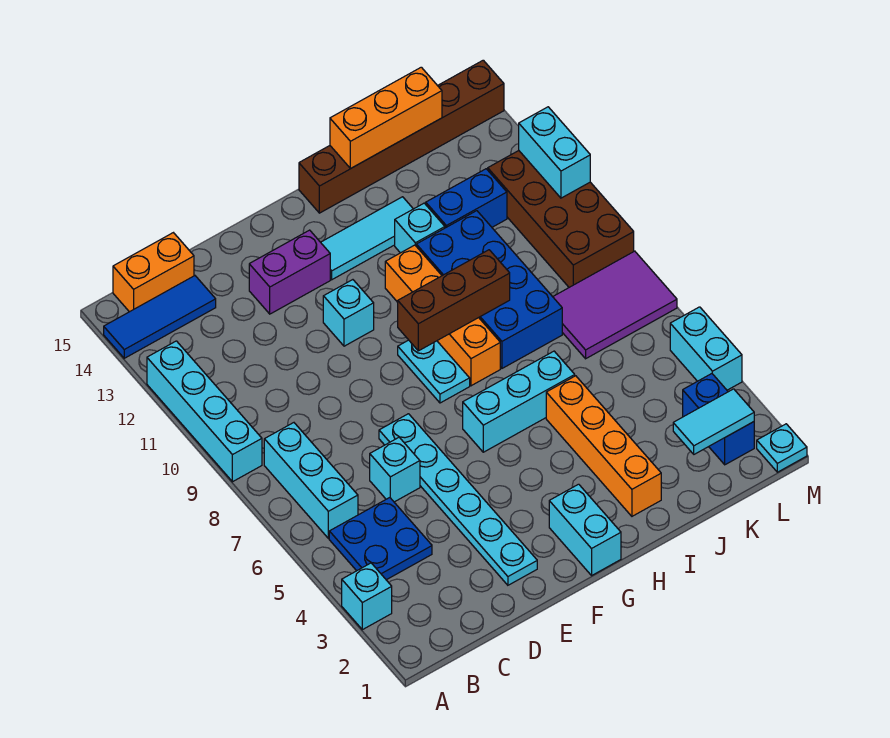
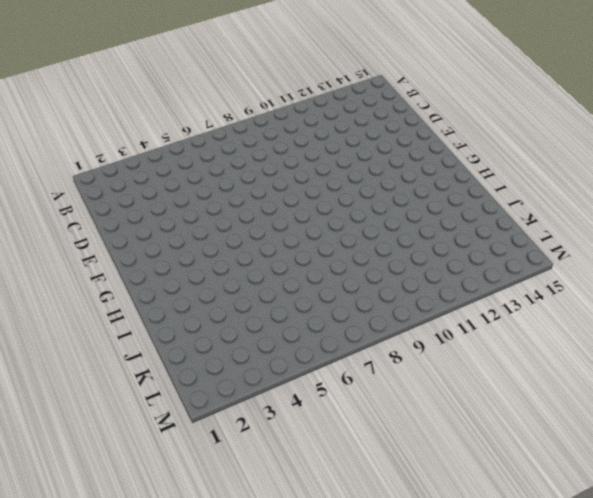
none -> cyan 1x1 brick [342,563,392,630]
none -> cyan 1x4 brick [147,341,262,482]
none -> blue 1x3 tile [104,276,216,358]

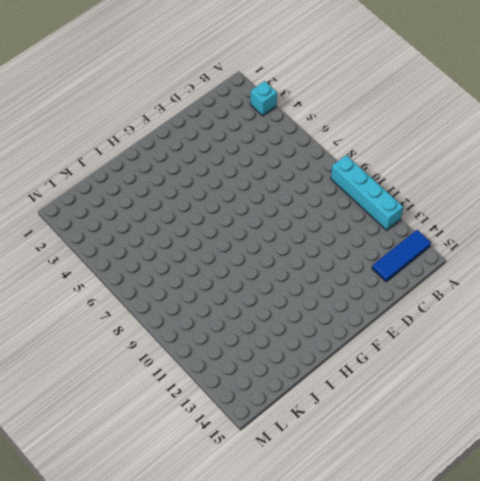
none -> blue 2x2 plate [329,498,432,580]
none -> cyan 1x3 brick [264,423,358,538]
none -> orange 1x2 brick [113,233,194,312]

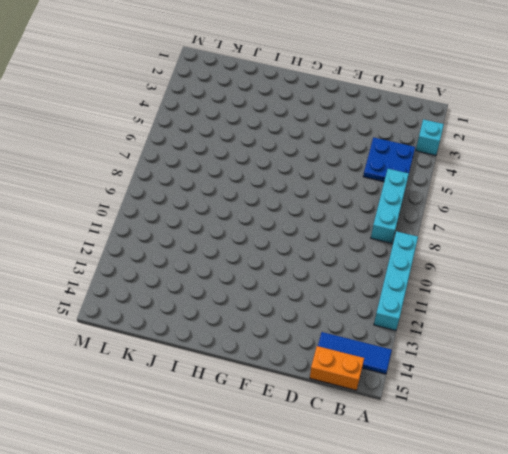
none -> cyan 1x1 brick [370,437,420,502]
none -> cyan 1x6 plate [379,414,537,585]
none -> purple 1x2 brick [249,230,330,314]

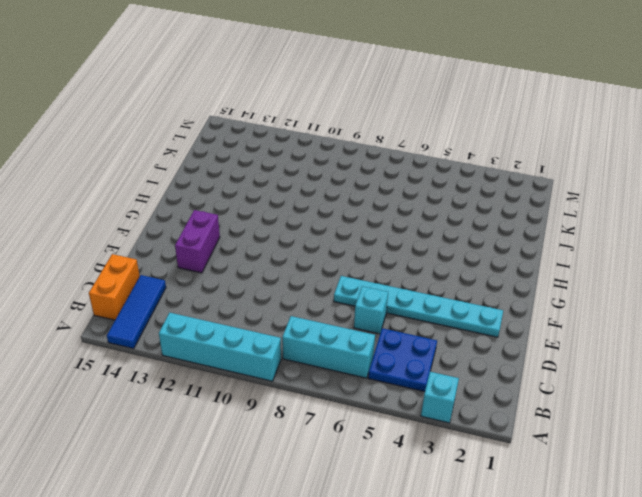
none -> cyan 1x1 brick [323,280,374,346]
none -> cyan 1x2 brick [549,484,621,575]
none -> cyan 1x3 brick [463,351,575,452]

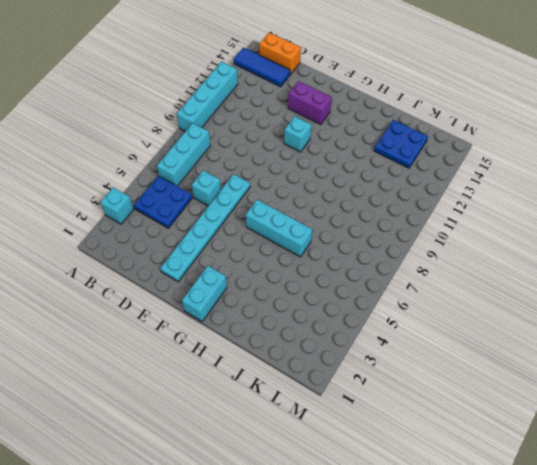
blue 2x2 plate [374,120,428,168] -> none
none -> cyan 1x2 plate [398,340,470,403]
none -> cyan 1x3 tile [321,197,413,280]
none -> orange 1x4 brick [385,245,500,386]

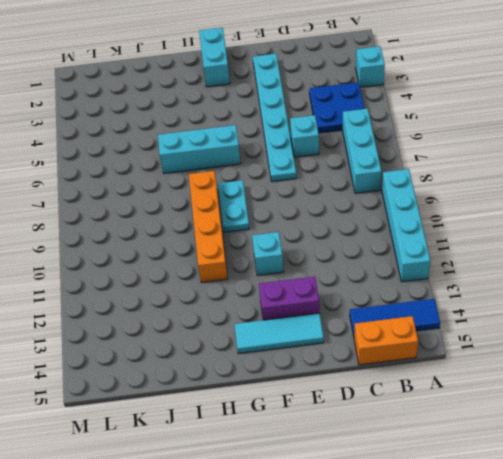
cyan 1x3 tile [234,313,324,354] -> cyan 1x3 tile moved to [321,197,413,280]
none -> brown 1x6 brick [299,60,504,213]
none -> orange 1x4 brick [546,376,661,516]
none -> blue 2x4 brick [416,211,562,368]

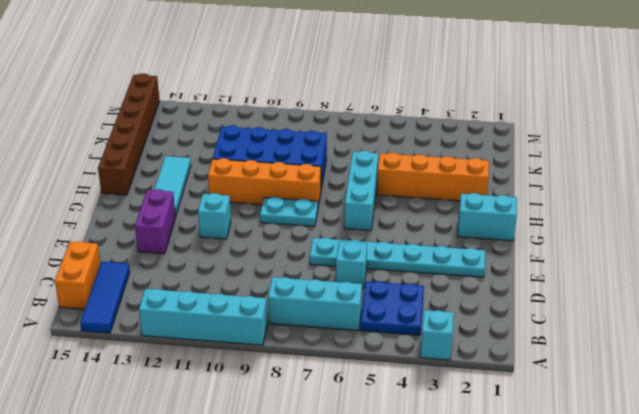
none -> cyan 1x1 brick [395,203,445,253]
none -> blue 1x2 brick [426,169,507,228]
none -> purple 2x3 tile [553,251,677,359]

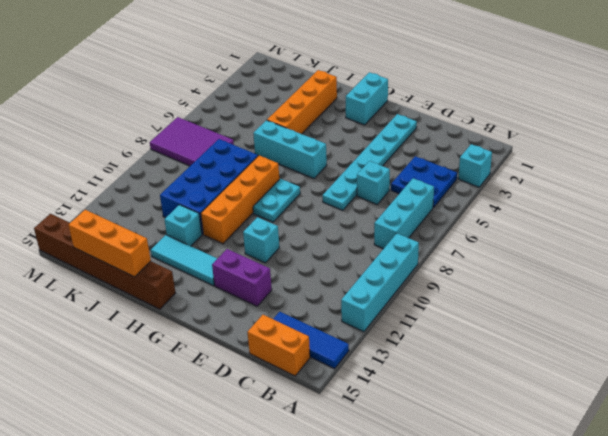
none -> blue 1x2 brick [426,169,507,228]
none -> blue 1x2 brick [683,374,754,465]
none -> brown 2x4 brick [488,151,634,287]

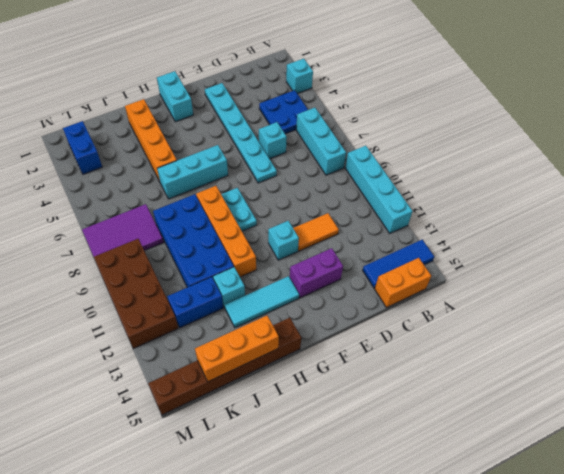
orange 1x2 tile [293,213,339,251] -> none
none -> cyan 1x1 plate [757,424,807,472]
none -> cyan 1x2 brick [670,307,742,390]
none -> brown 1x3 brick [398,250,510,351]

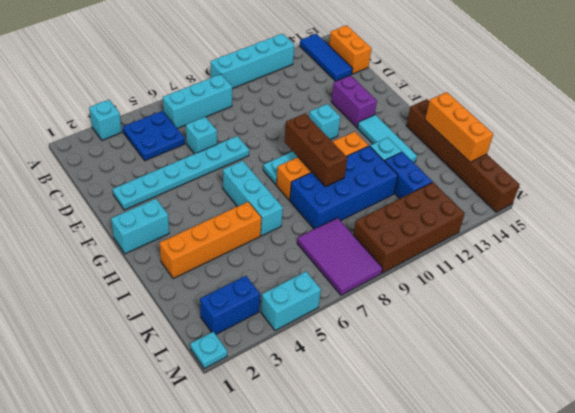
none -> cyan 1x2 tile [673,389,754,454]
none -> cyan 1x2 brick [519,107,590,198]

